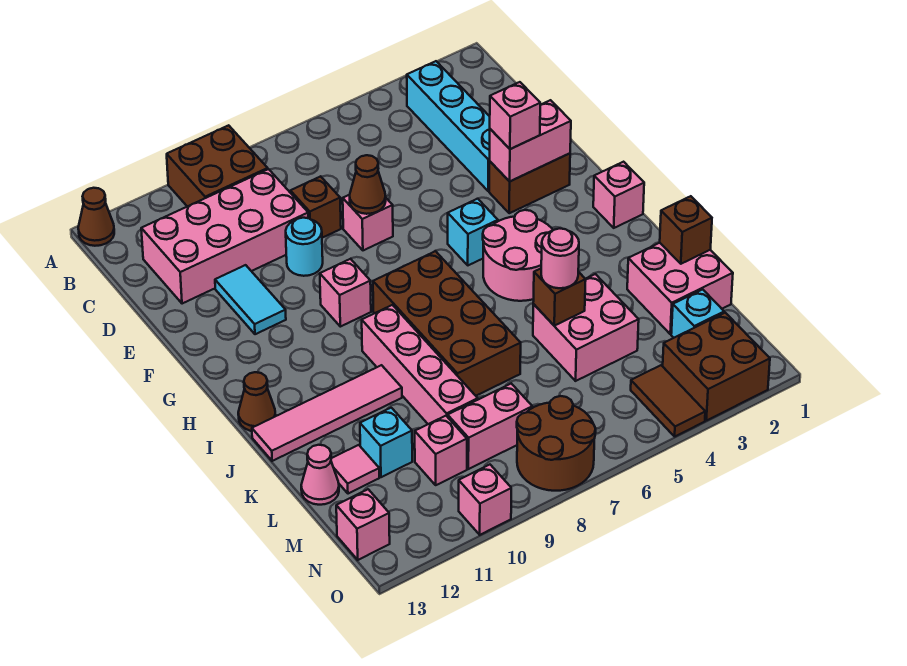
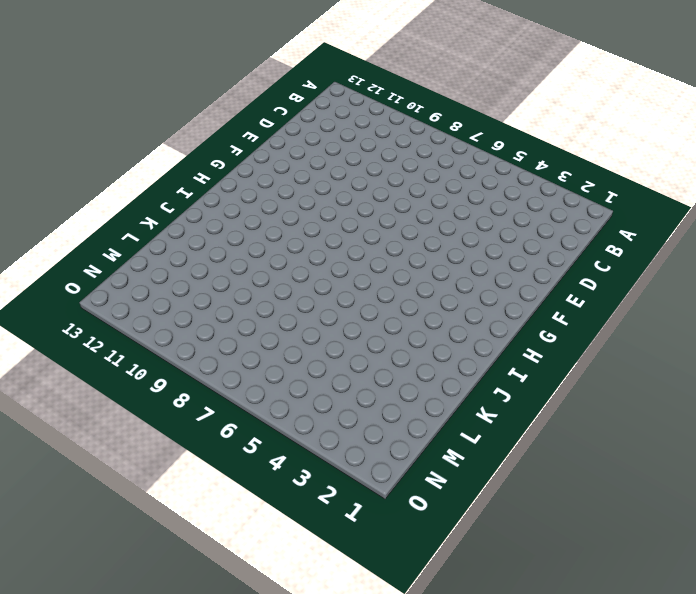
none -> brown 2x2 brick [167,125,268,206]
none -> brown 1x1 cone [78,188,114,246]
none -> cyan 1x4 brick [407,61,490,191]
none -> pink 2x4 brick [141,169,308,304]

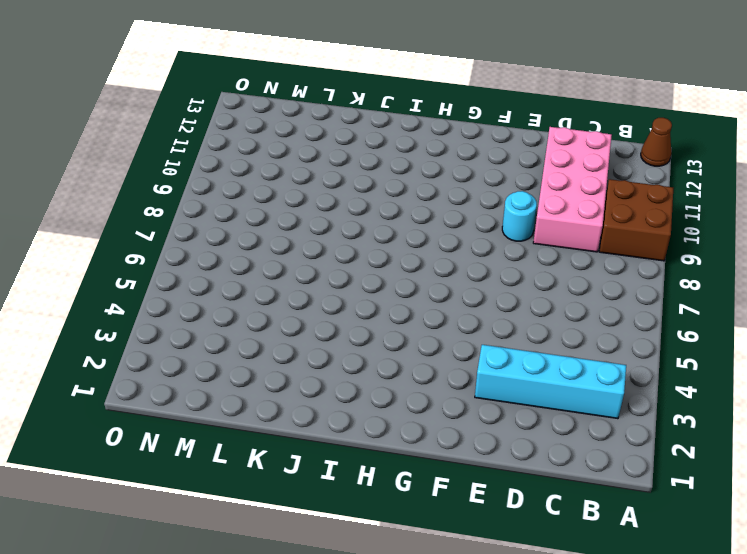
none -> brown 1x1 brick [290,176,341,238]
none -> pink 1x1 brick [343,195,393,250]
none -> cyan 1x2 tile [215,265,286,334]
none -> brown 1x2 brick [489,153,570,213]

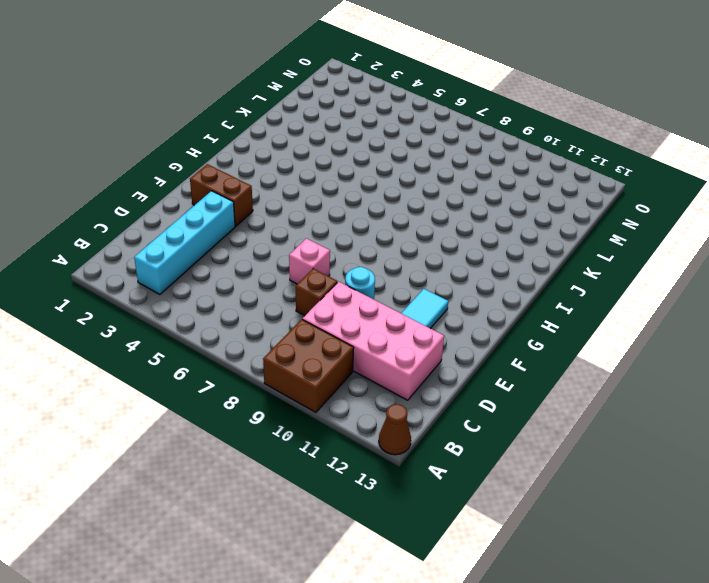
none -> cyan 1x1 brick [448,199,498,265]
none -> pink 1x1 brick [320,259,371,327]
none -> pink 1x1 brick [593,162,644,228]
none -> pink 2x2 round brick [483,210,553,301]

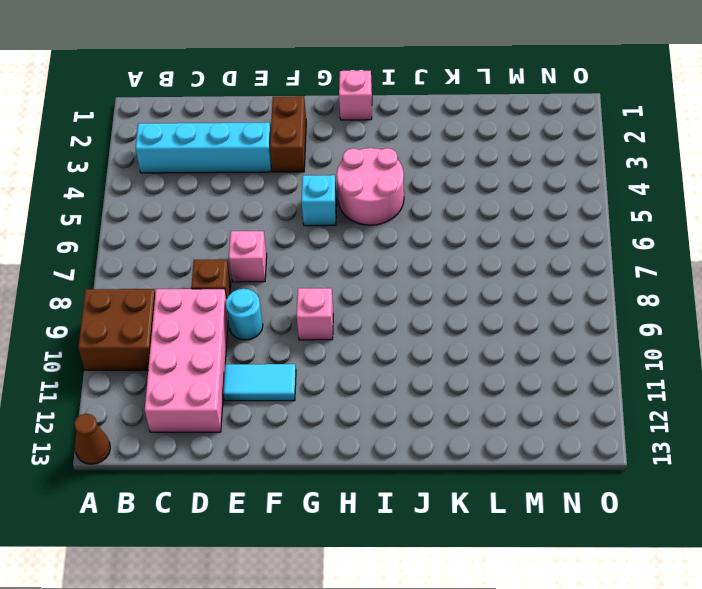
none -> brown 2x4 brick [373,251,521,396]
none -> pink 1x4 brick [362,305,478,424]
none -> brown 1x1 cone [238,372,276,431]
none -> pink 1x4 tile [252,365,402,461]

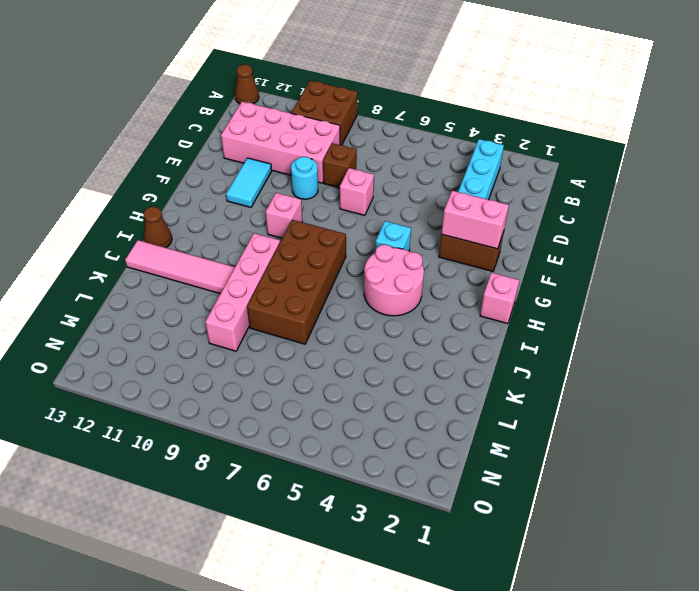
none -> pink 2x2 brick [627,243,733,334]
none -> pink 2x2 brick [533,274,639,381]
none -> cyan 1x1 brick [360,408,412,477]
none -> pink 1x1 tile [331,445,379,494]

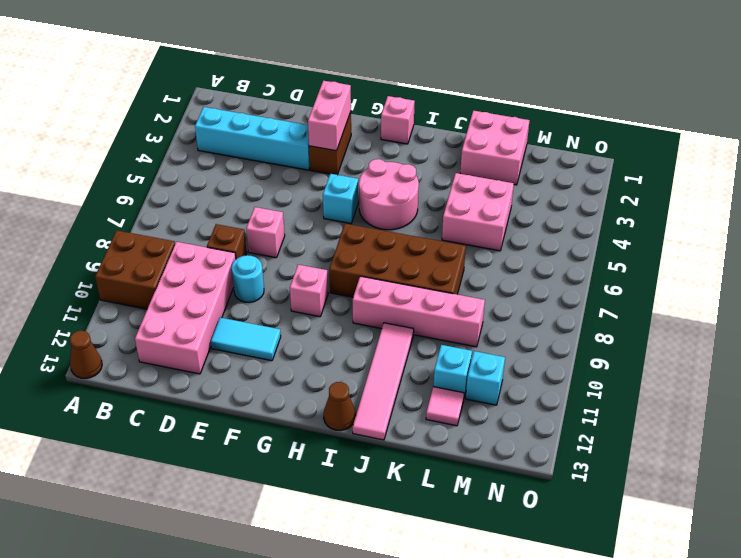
cyan 1x1 brick [466,351,505,405] -> cyan 1x1 brick moved to [671,289,724,338]
none -> pink 1x1 cone [301,445,339,505]
none -> pink 1x2 brick [448,384,532,469]
none -> pink 1x1 brick [415,416,467,485]
none -> brown 2x2 brick [663,313,770,421]

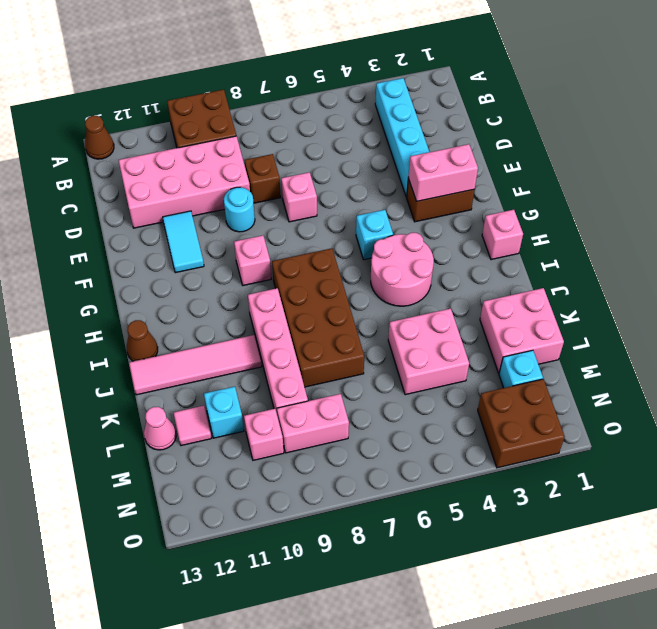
none -> brown 1x2 tile [631,365,705,436]
none -> brown 2x2 round brick [517,396,596,491]
none -> pink 1x1 brick [336,489,390,560]
none -> pink 1x1 brick [459,465,511,535]

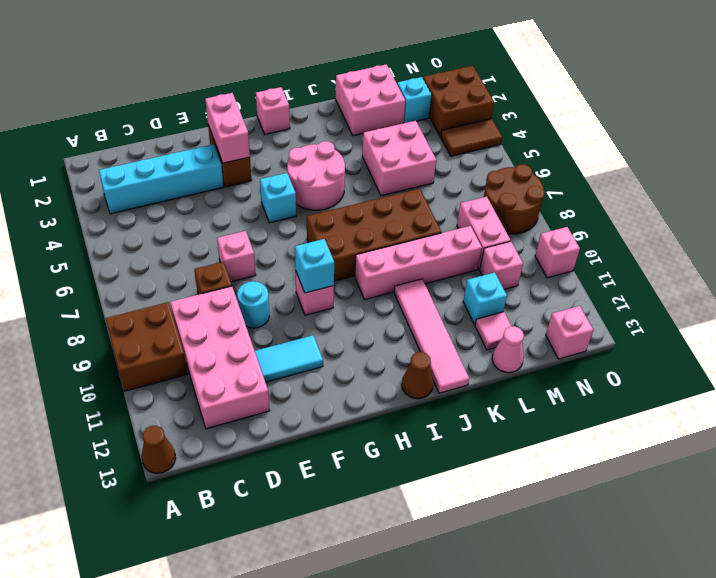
cyan 1x1 brick [295,239,334,293] -> none
none -> brown 1x1 cone [350,155,386,214]
none -> brown 1x1 brick [660,196,712,264]
none -> brown 1x1 brick [533,269,586,326]
none -> pink 1x1 brick [490,82,540,149]

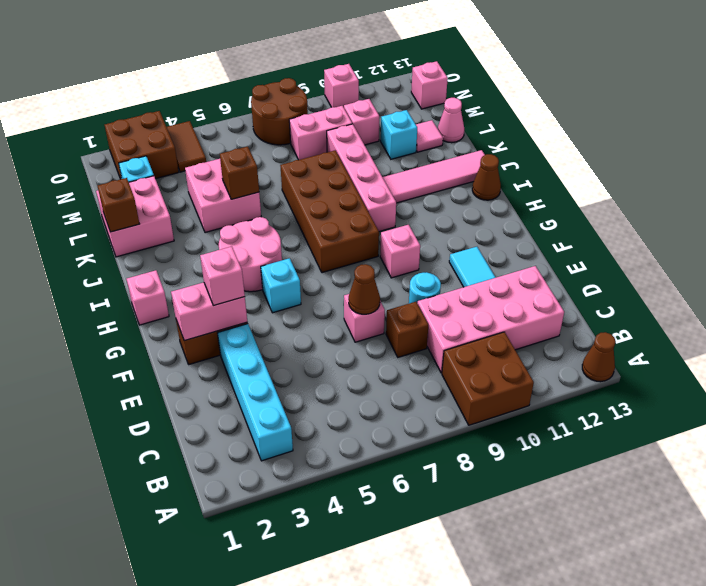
none -> pink 1x1 round brick [541,228,579,288]

